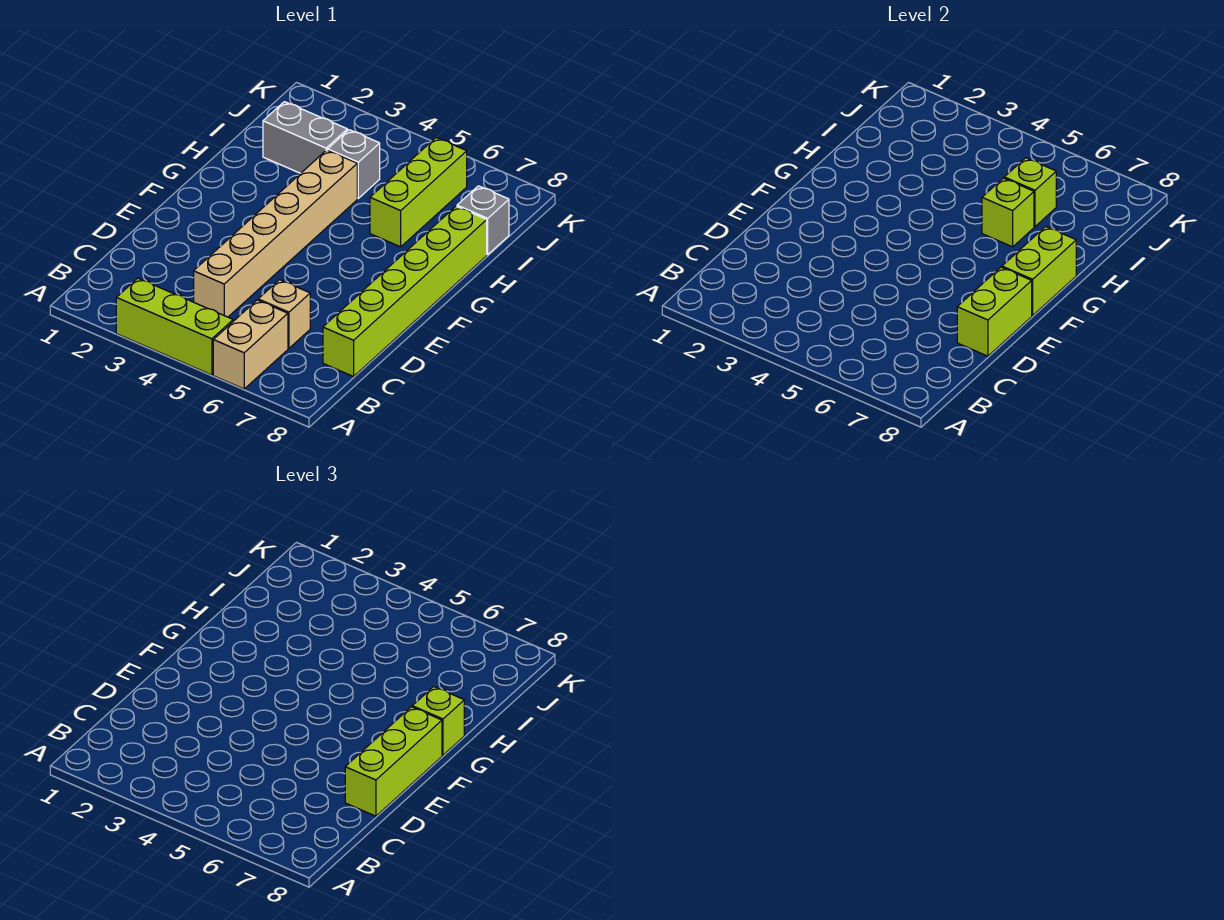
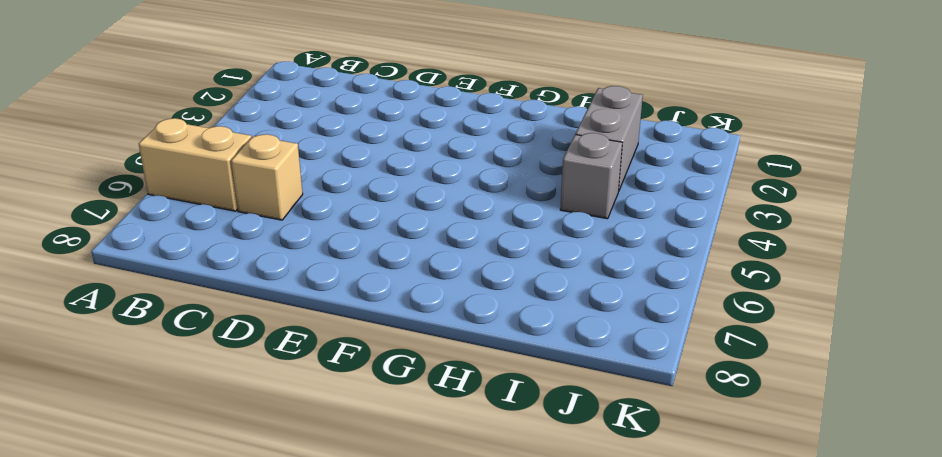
none -> lime 1x3 brick [116,278,233,375]
none -> tan 1x6 brick [194,150,357,317]
none -> lime 1x6 brick [323,206,487,377]

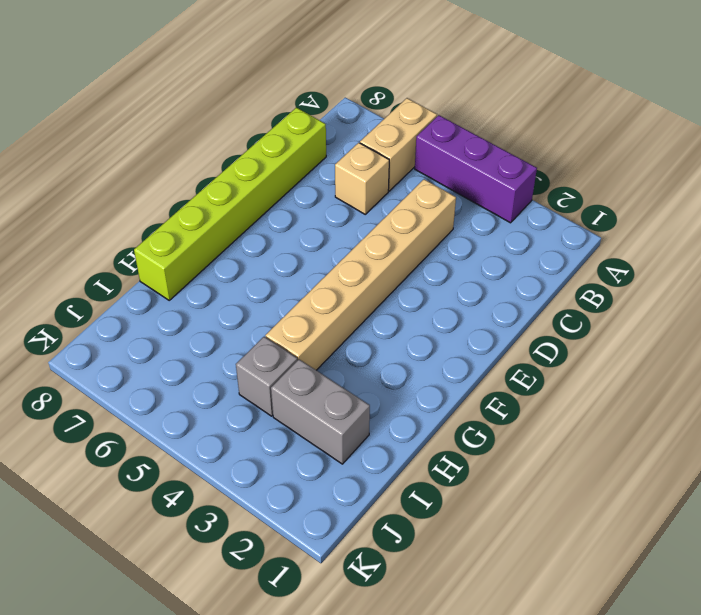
purple 1x3 brick [415,115,537,223] -> lime 1x3 brick [116,278,233,375]
none -> lime 1x3 brick [370,138,467,247]
none -> grey 1x1 brick [457,186,509,255]
none -> lime 1x2 brick [957,267,1032,356]

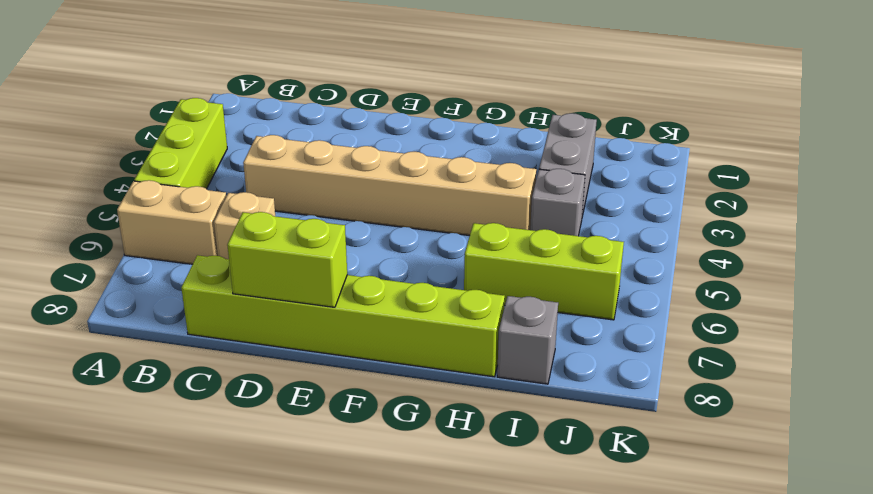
none -> lime 1x2 brick [1002,227,1076,316]
none -> lime 1x1 brick [982,178,1034,247]
none -> lime 1x1 brick [1004,158,1056,226]

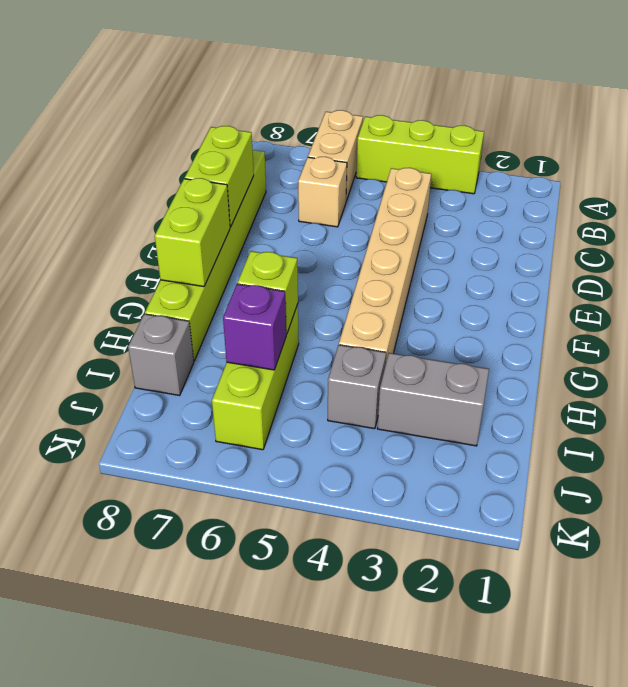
purple 1x1 brick [223,284,286,370] -> lime 1x1 brick [1004,158,1056,226]
none -> lime 1x3 brick [345,707,442,816]
none -> lime 1x1 brick [412,687,464,755]

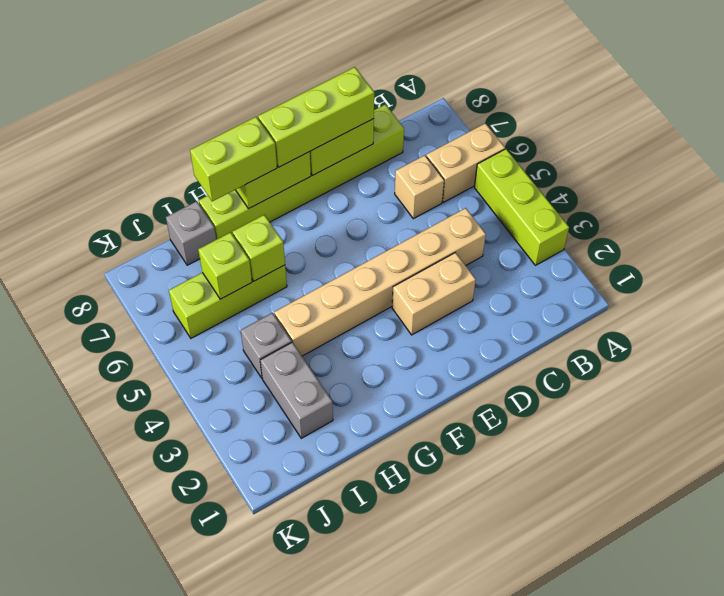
tan 1x2 brick [392,253,476,335] -> none
lime 1x2 brick [190,117,277,201] -> lime 1x1 brick [412,687,464,755]

